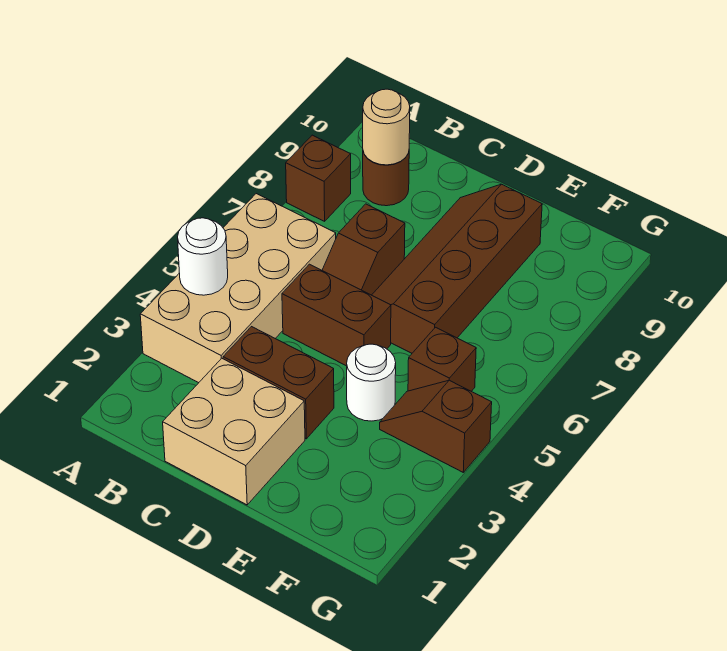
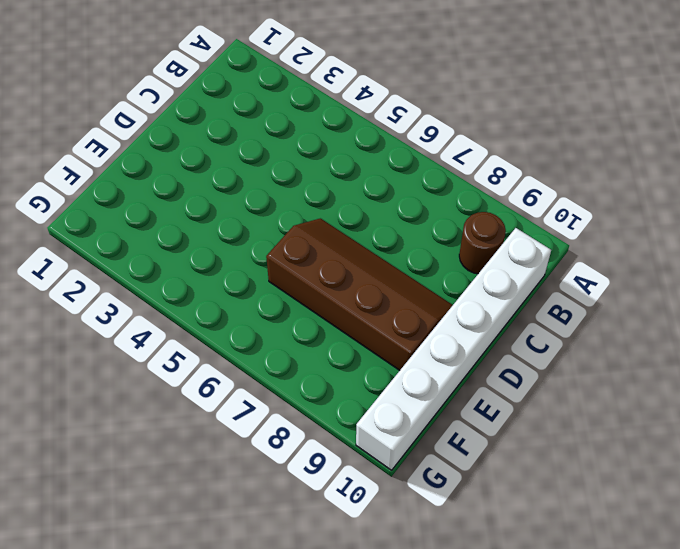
white 1x6 brick [356,228,551,470] -> none
none -> tan 2x4 brick [140,194,336,383]
none -> brown 1x1 brick [286,135,351,221]
none -> tan 2x2 brick [163,358,305,505]

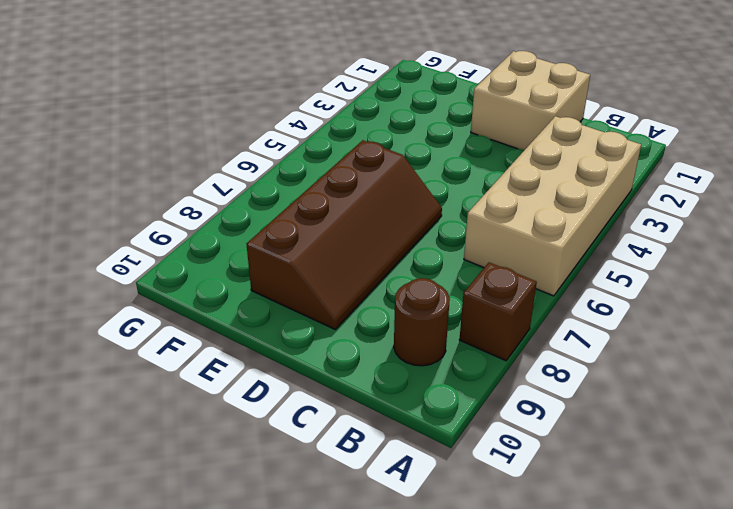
none -> brown 1x2 brick [223,327,334,439]
none -> brown 1x2 brick [282,264,391,366]
none -> brown 1x2 slope [322,204,405,295]

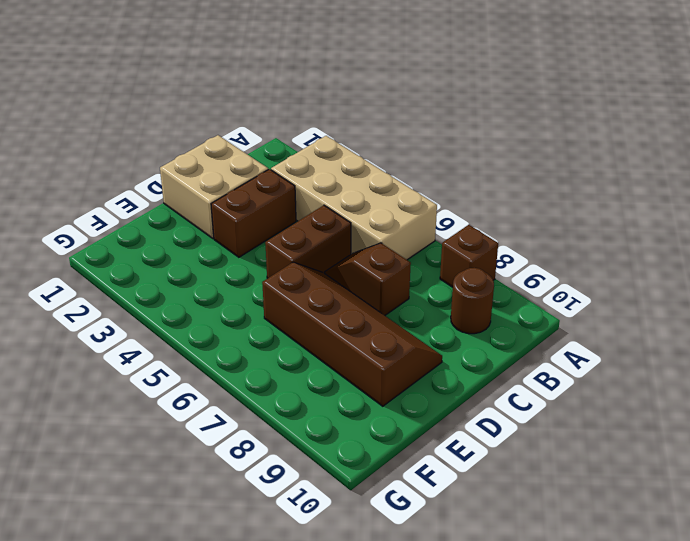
none -> white 1x1 round brick [347,344,396,421]
none -> brown 1x2 slope [380,380,492,472]
none -> brown 1x1 brick [408,327,476,391]

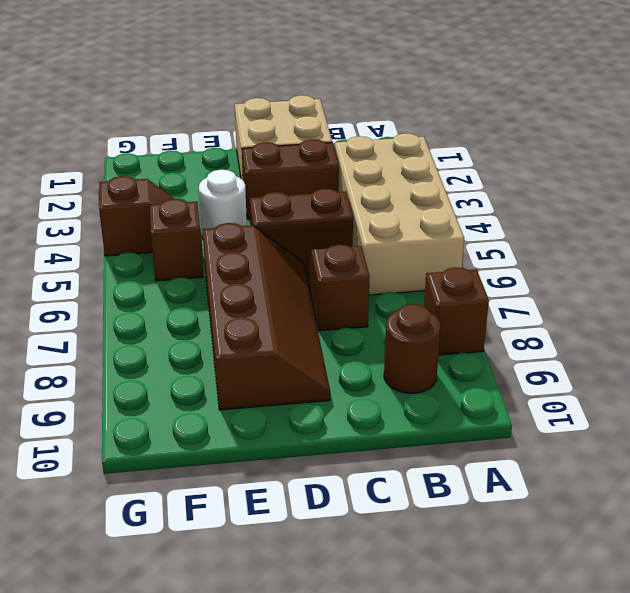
none -> white 1x1 round brick [178,218,228,295]
none -> tan 1x1 round brick [363,89,410,165]

